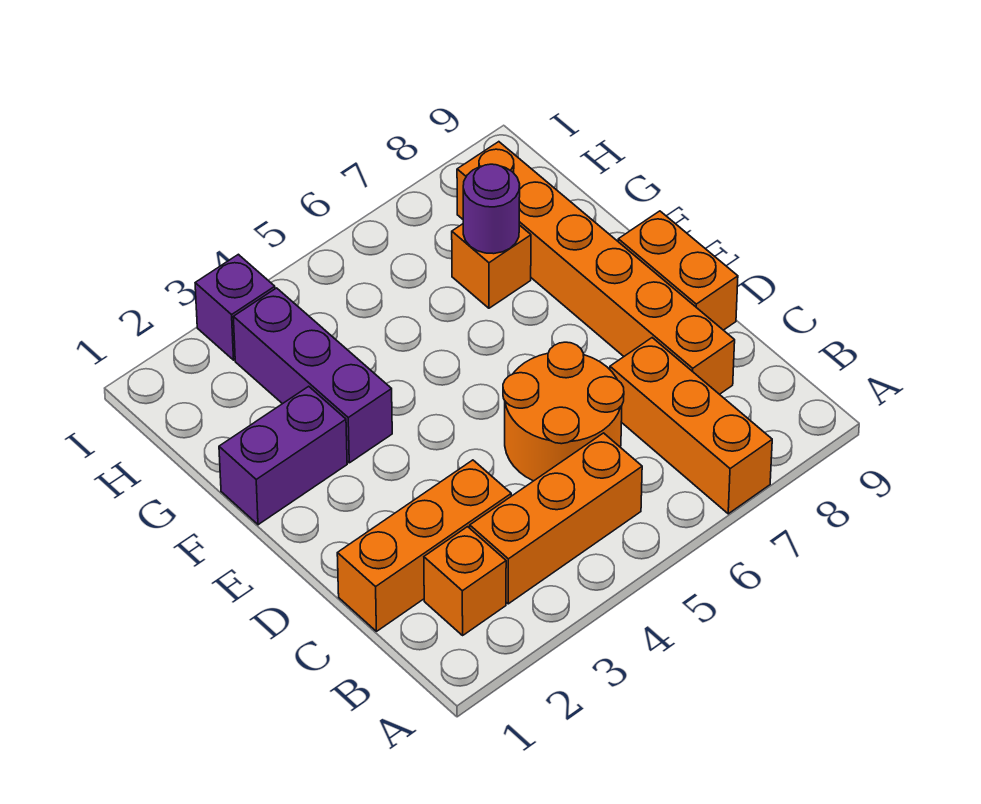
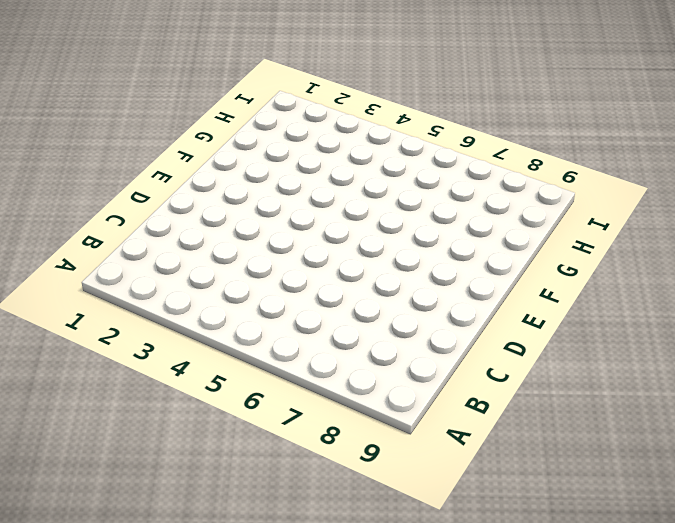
none -> orange 1x3 brick [610,338,772,514]
none -> orange 1x1 brick [424,527,506,635]
none -> orange 1x3 brick [470,433,642,604]

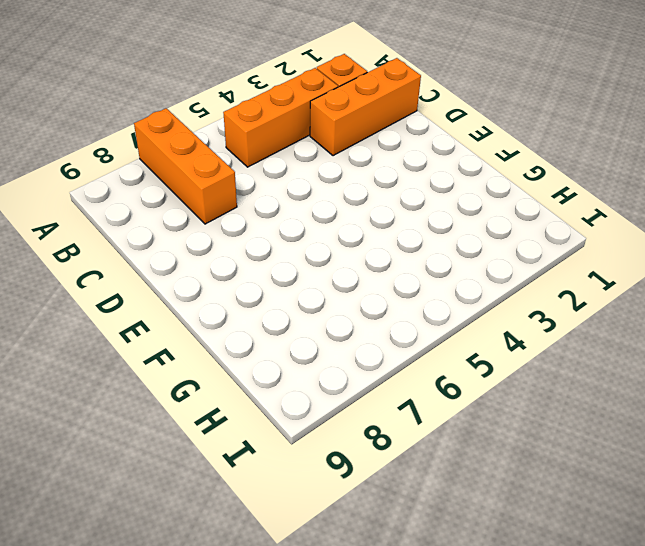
none -> orange 2x2 round brick [503,342,624,481]
none -> orange 1x6 brick [457,142,735,394]
none -> orange 1x2 brick [618,211,738,330]

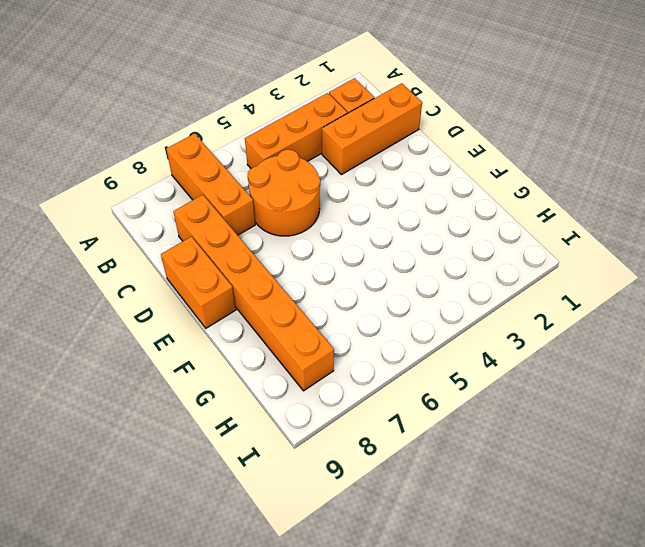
none -> purple 1x2 brick [219,386,347,525]
none -> purple 1x3 brick [233,288,392,463]
none -> orange 1x1 brick [452,224,531,308]

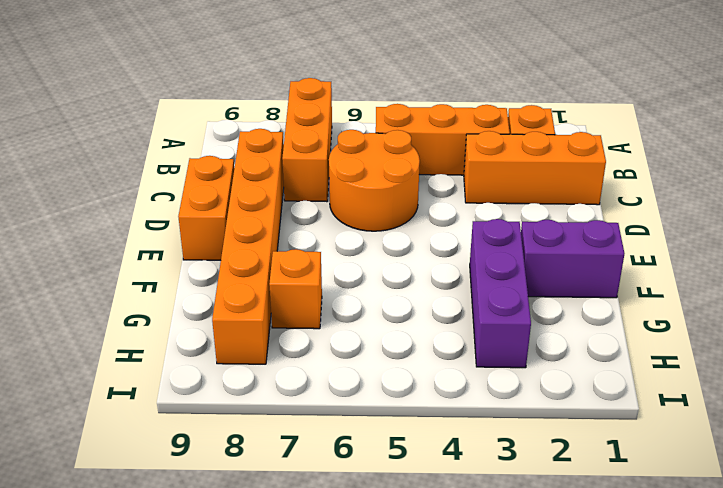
none -> purple 1x1 brick [195,254,275,360]
none -> purple 1x1 round brick [463,164,520,254]

